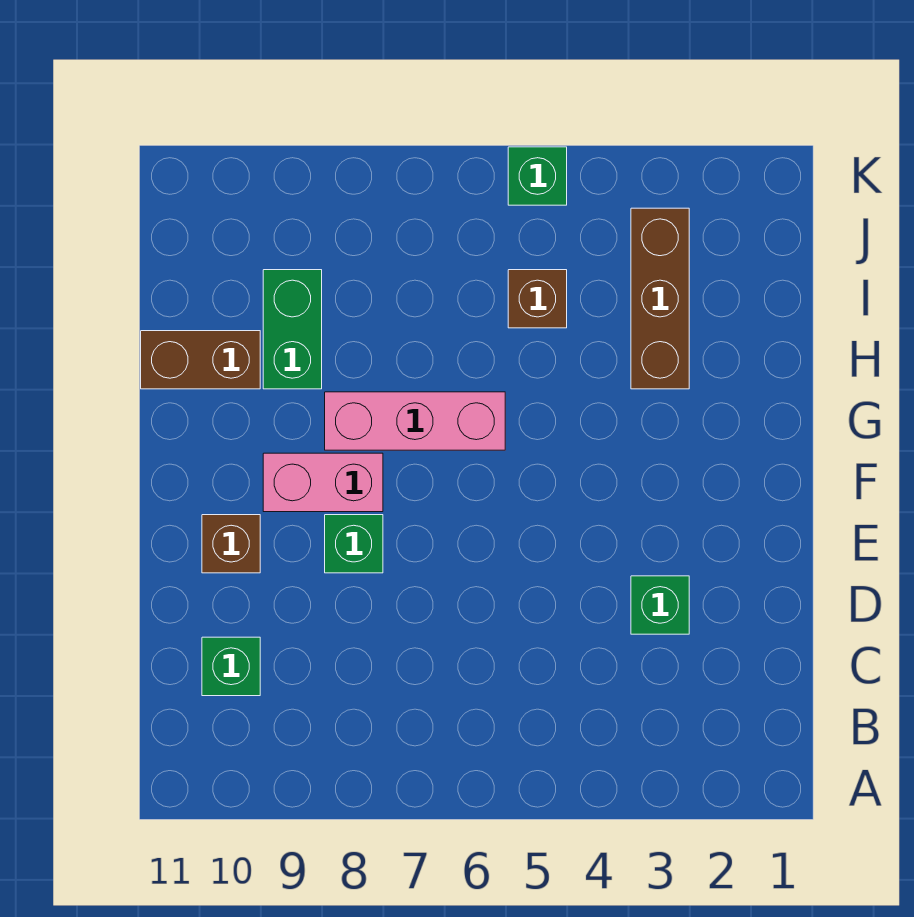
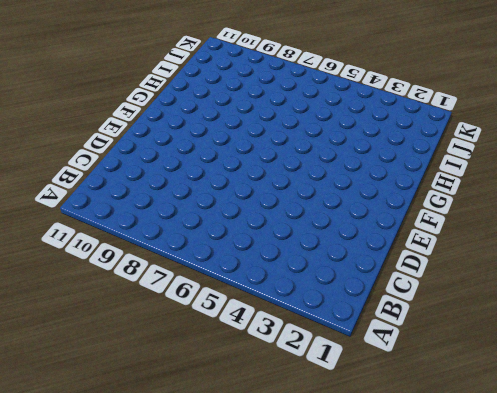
none -> green 1x1 brick [202,637,260,696]
none -> green 1x1 brick [631,576,689,634]

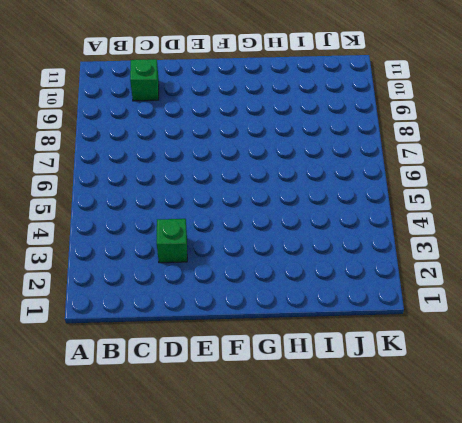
none -> green 1x1 brick [325,515,383,573]
none -> brown 1x1 brick [202,515,260,573]

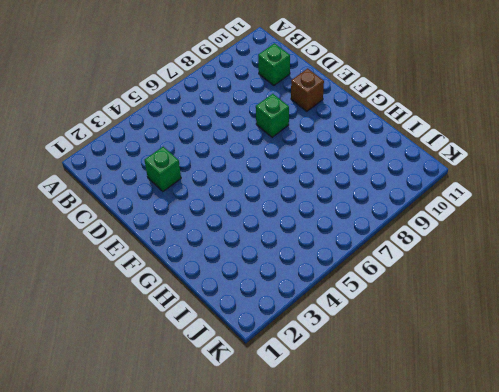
none -> pink 1x2 brick [263,453,383,512]
none -> pink 1x3 brick [325,392,505,450]

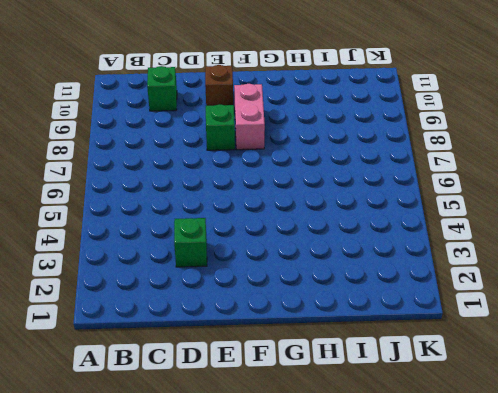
none -> pink 1x3 brick [325,392,505,450]
none -> brown 1x3 brick [631,208,689,389]

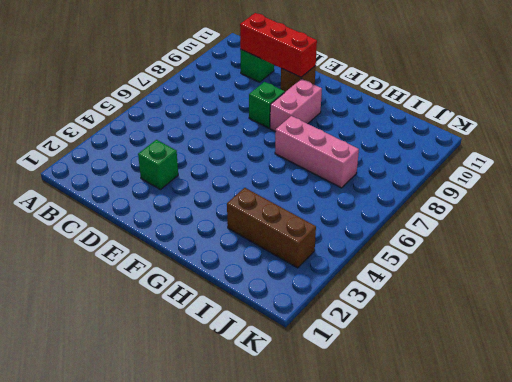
red 1x3 brick [240,13,317,77] -> none
pink 1x3 brick [275,116,359,188] -> pink 1x3 brick turned to [325,392,505,450]
none -> green 1x2 brick [263,270,322,389]
none -> brown 1x2 brick [141,331,260,389]

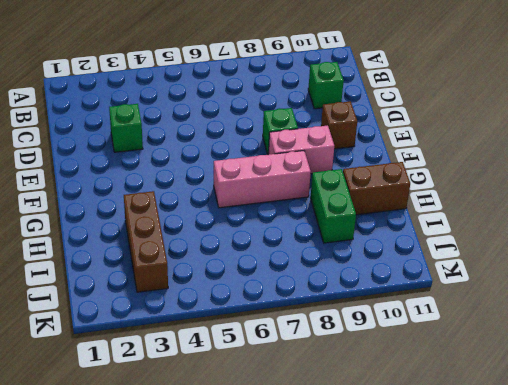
none -> brown 1x1 brick [508,270,567,328]
none -> green 1x1 brick [508,147,567,205]

